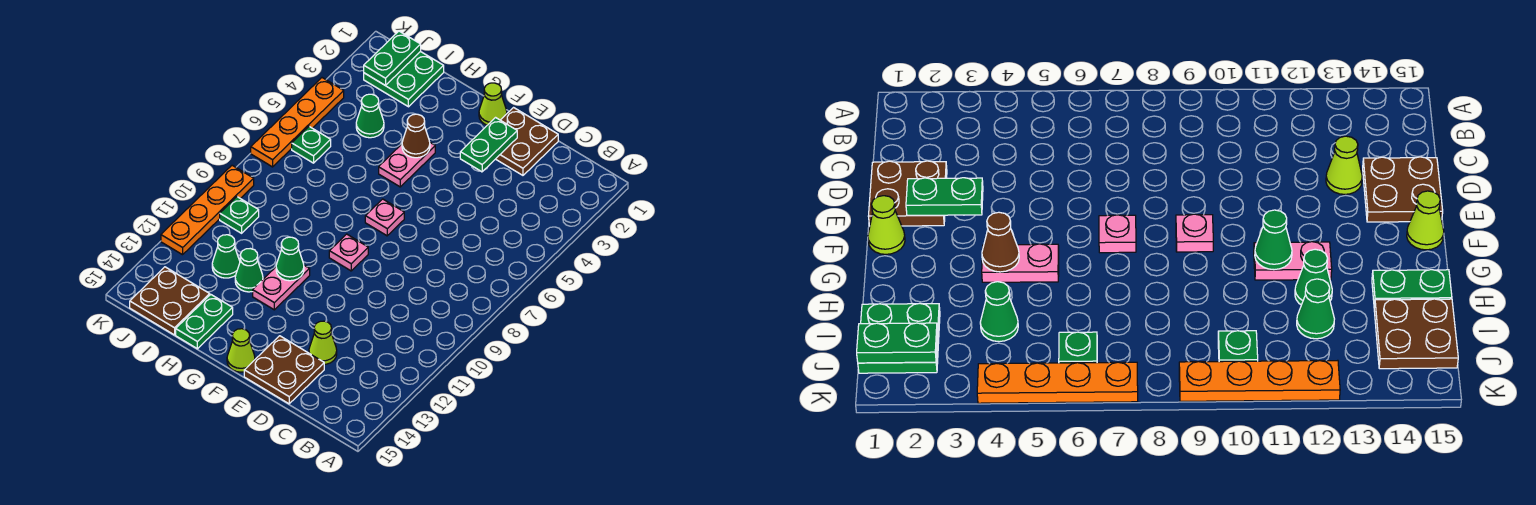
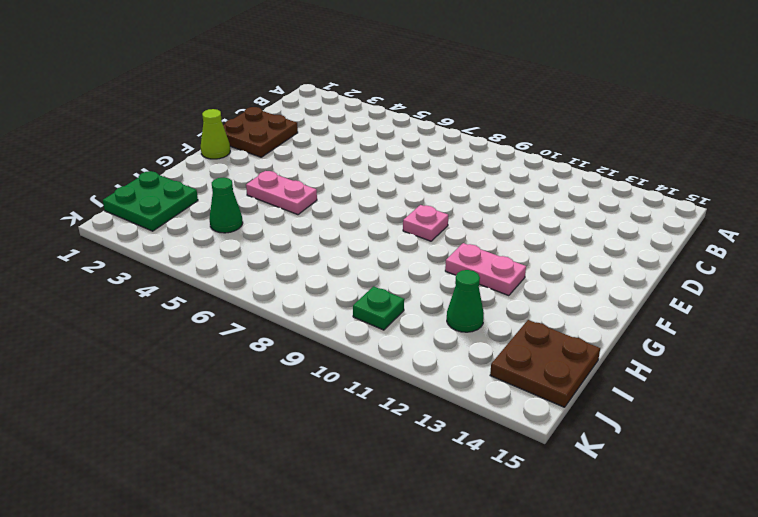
none -> lime 1x1 cone [309,321,337,364]
none -> brown 2x2 plate [244,336,324,404]
none -> pink 1x1 plate [365,199,404,236]

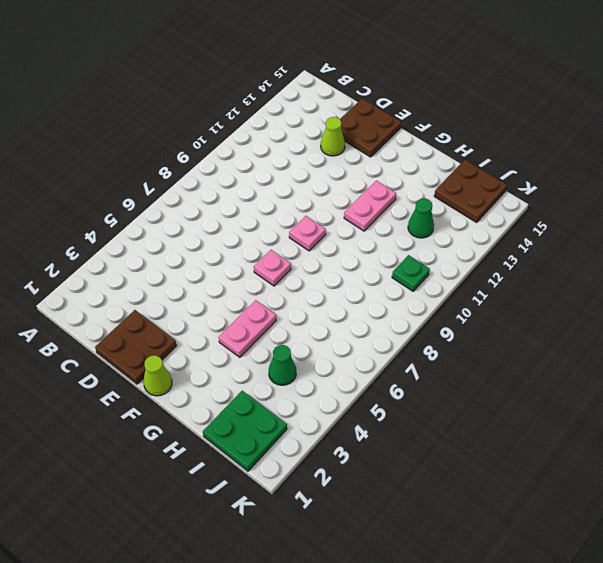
none -> lime 1x1 cone [227,329,255,372]
none -> green 1x1 cone [235,249,263,292]
none -> green 1x2 plate [176,295,233,349]

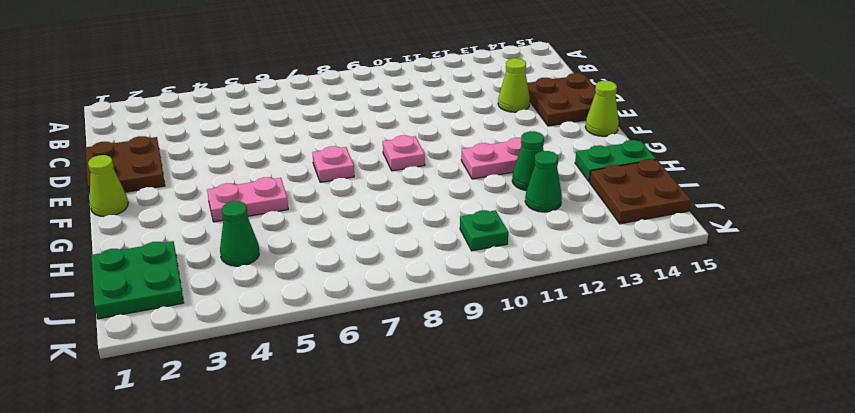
none -> green 1x1 plate [292,127,331,163]
none -> orange 1x4 plate [251,78,344,167]
none -> orange 1x4 plate [161,165,254,255]

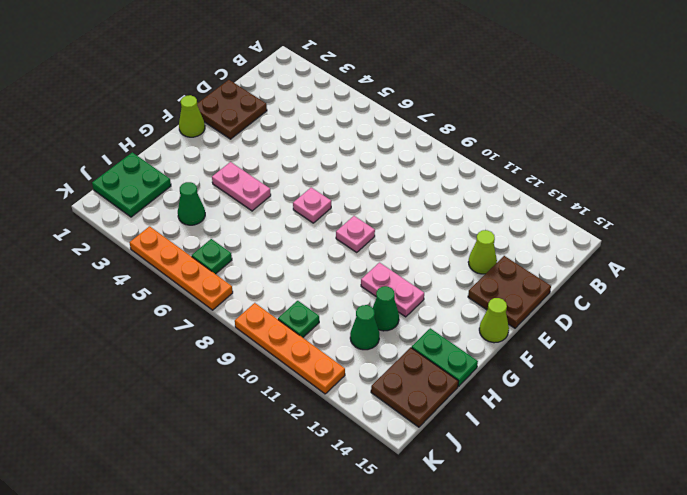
none -> green 1x2 plate [460,118,517,172]
none -> brown 1x1 cone [402,114,430,158]
none -> green 1x1 cone [276,237,304,281]

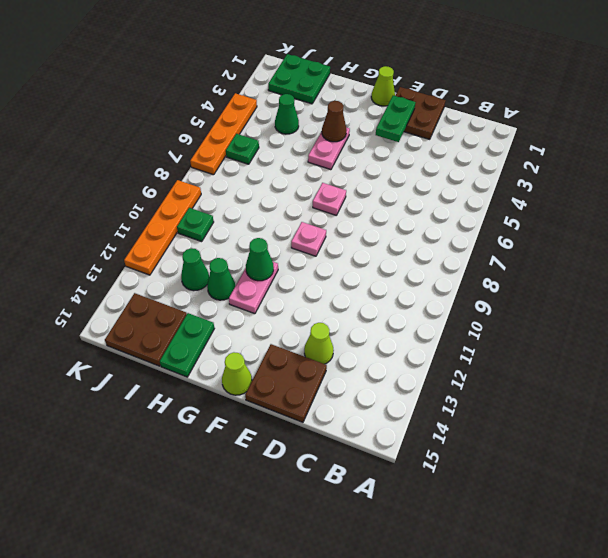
none -> green 1x2 plate [364,31,421,86]

